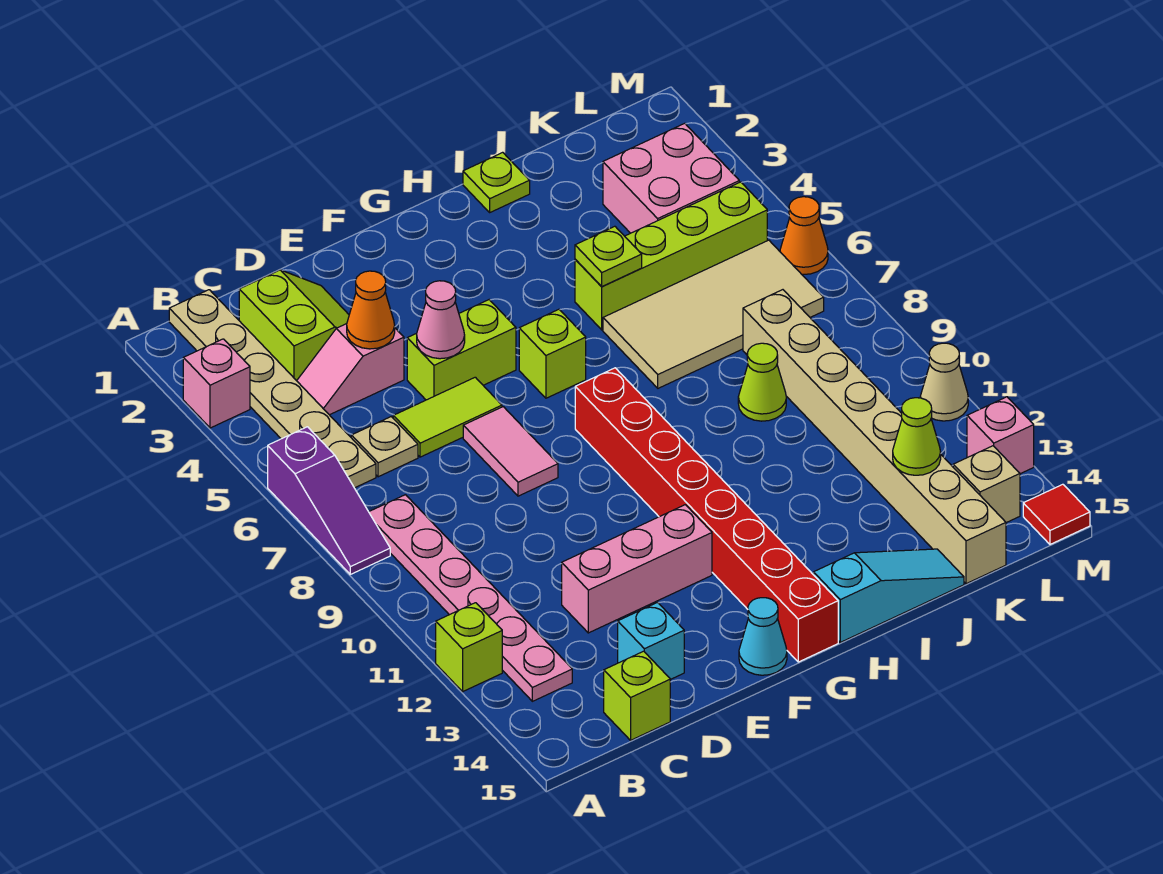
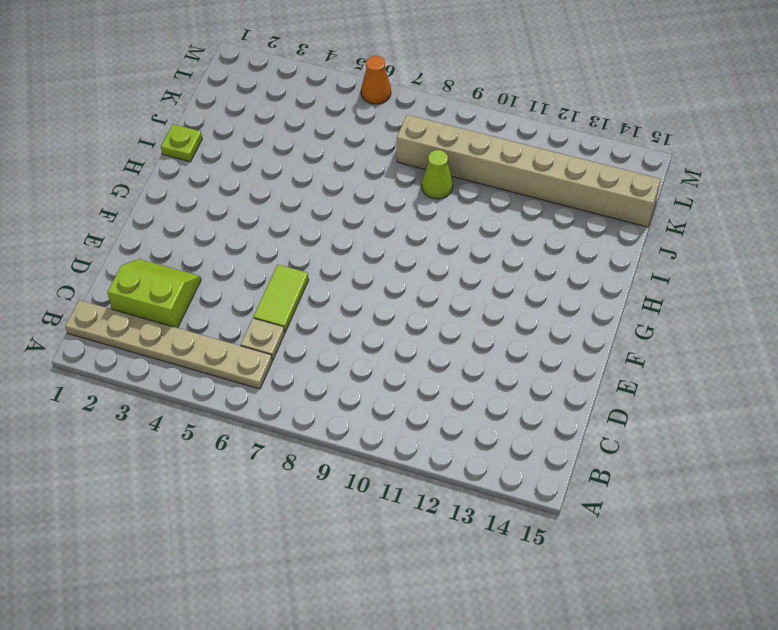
none -> pink 1x1 brick [183,339,250,428]
none -> purple 1x3 slope [268,427,390,574]
none -> lime 1x1 brick [436,603,502,692]
none -> pink 1x6 plate [369,495,572,701]

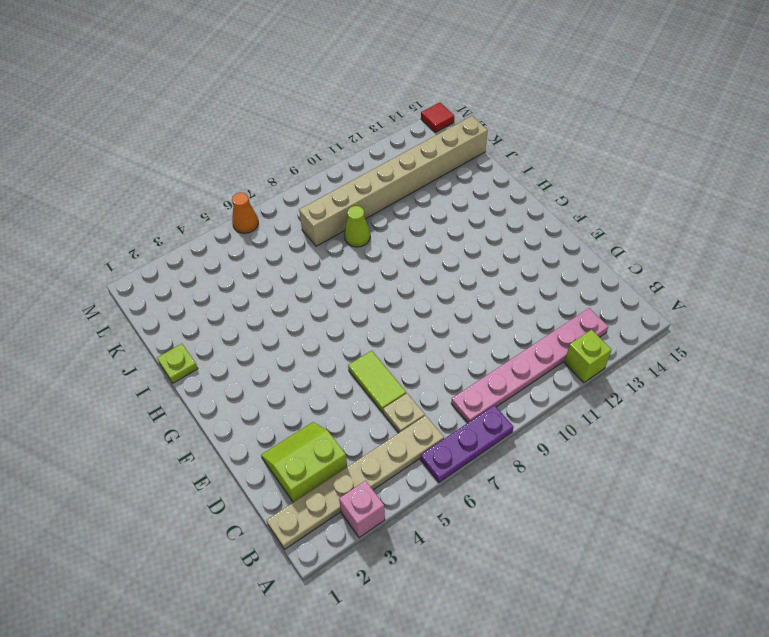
purple 1x3 plate [420,405,514,482] -> purple 1x3 slope [268,427,390,574]
none -> pink 1x2 slope [297,324,404,415]
none -> lime 1x1 brick [604,651,670,740]
none -> pink 1x3 brick [562,505,712,633]
none -> cyan 1x1 brick [618,603,684,680]

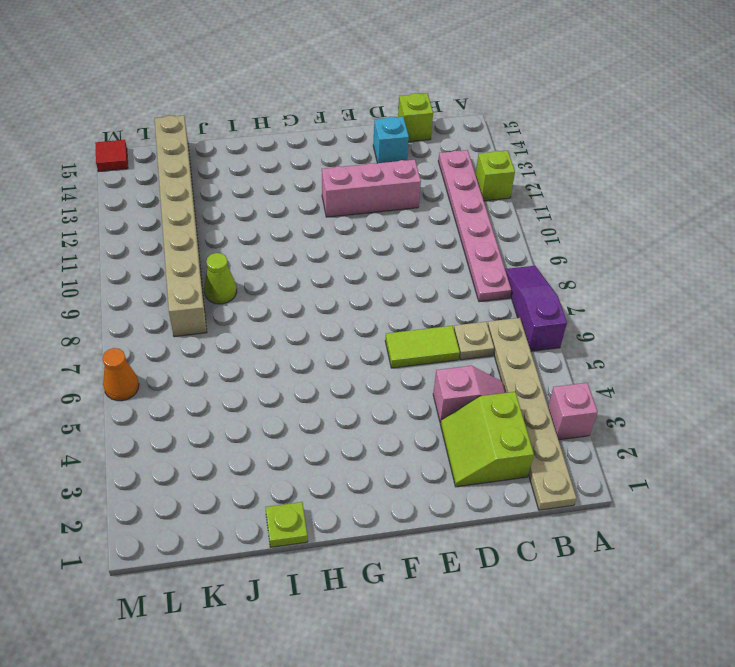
none -> lime 1x2 brick [407,300,516,400]
none -> pink 1x2 tile [463,407,558,496]
none -> cyan 1x1 cone [739,598,787,675]
none -> lime 1x1 brick [519,309,586,398]

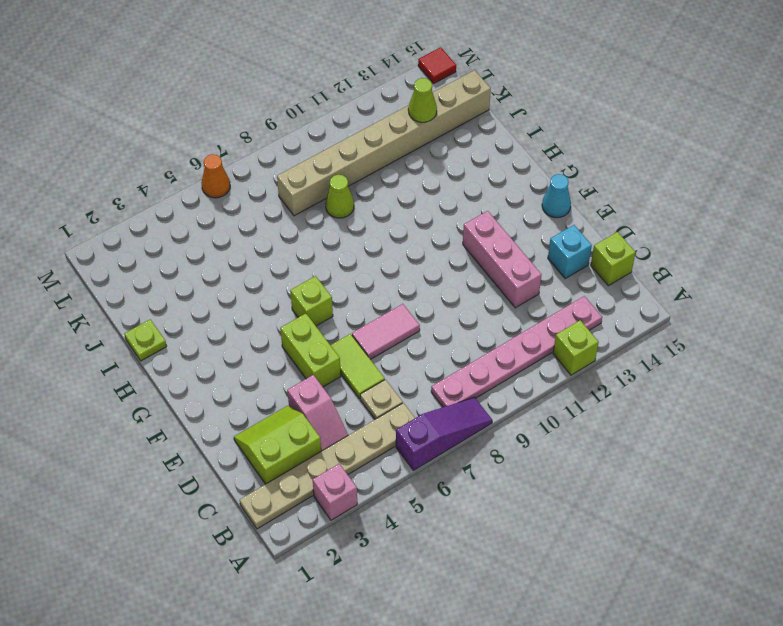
none -> red 1x8 brick [575,368,838,662]
none -> cyan 1x3 slope [814,549,964,642]
none -> lime 1x4 brick [575,182,767,330]
none -> tan 2x4 tile [603,240,824,388]

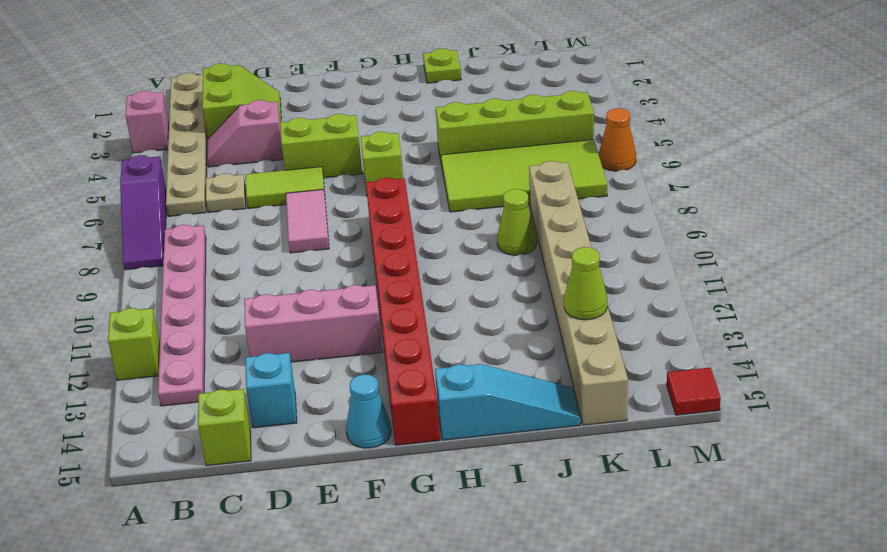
lime 2x4 tile [441,140,607,212] -> tan 2x4 tile [603,240,824,388]
none -> pink 2x2 brick [603,123,739,233]
none -> tan 1x1 brick [953,446,1020,523]
none -> tan 1x1 cone [920,343,968,421]
none -> pink 1x1 brick [967,397,1034,474]

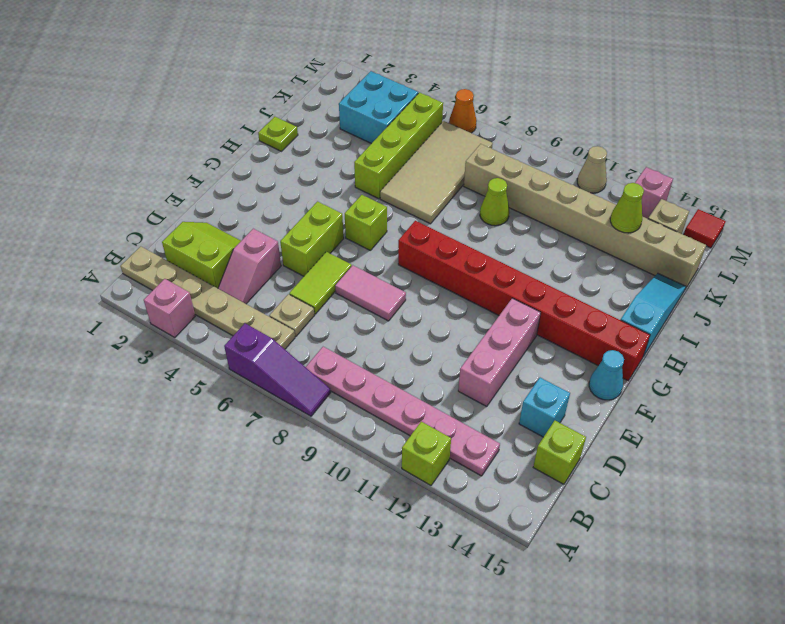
cyan 2x2 brick [339,71,418,144] -> pink 2x2 brick [603,123,739,233]
none -> orange 1x1 cone [347,271,395,349]
none -> pink 1x1 cone [417,281,465,359]
none -> lime 1x1 plate [575,226,642,287]

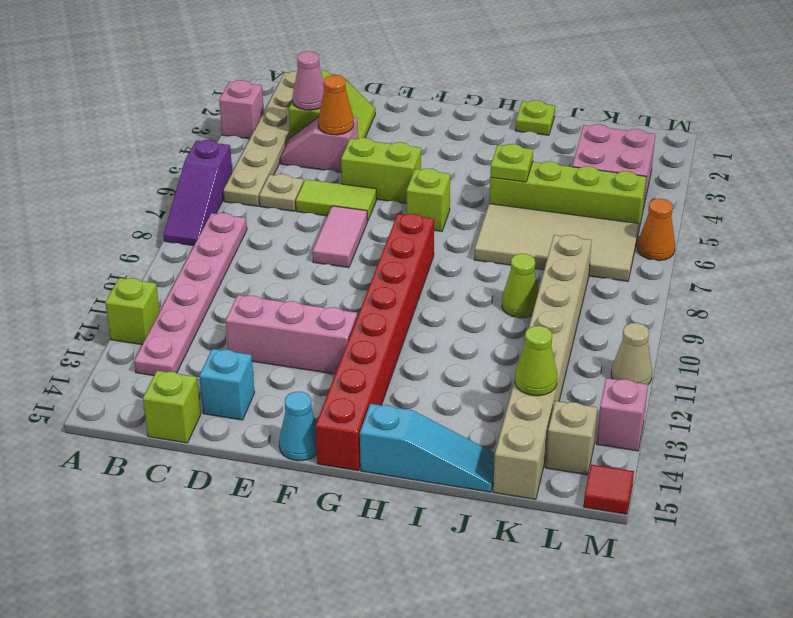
pink 1x1 cone [293,51,324,110] -> pink 1x1 cone moved to [417,281,465,359]

